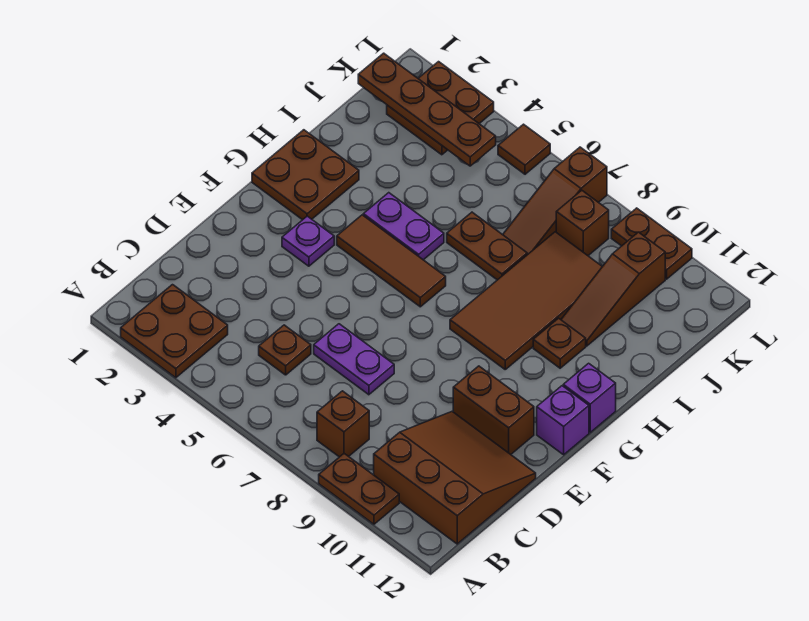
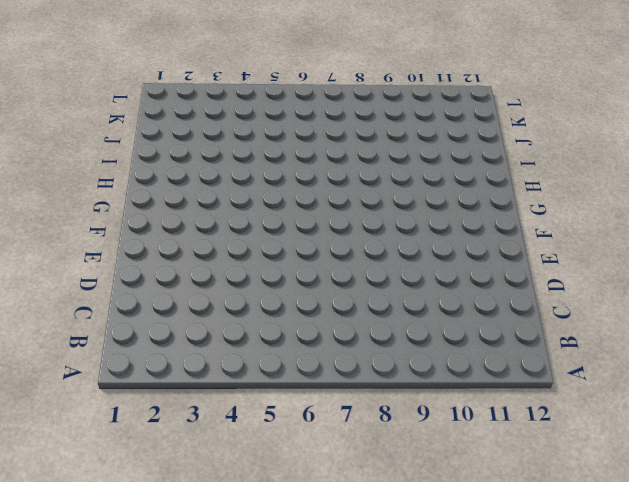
none -> brown 2x2 plate [121,285,228,378]
none -> brown 1x2 plate [319,454,399,524]
none -> brown 1x1 brick [317,391,369,457]

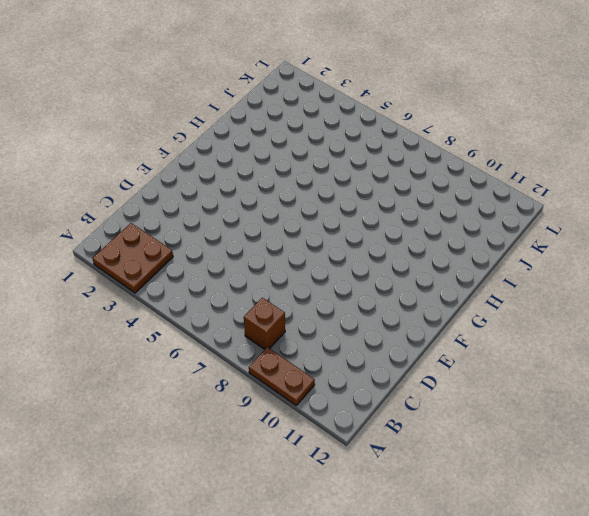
none -> brown 3x3 slope [374,412,536,544]
none -> brown 1x1 plate [259,325,311,375]
none -> purple 1x2 plate [314,324,394,395]

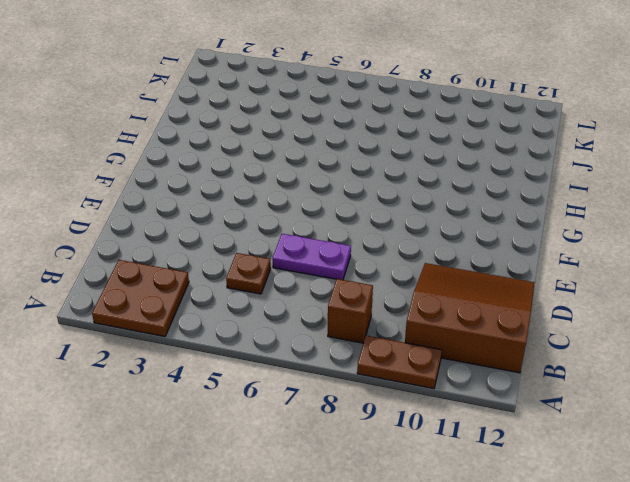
none -> brown 1x2 brick [453,366,534,454]
none -> purple 1x1 plate [282,216,334,266]
none -> purple 1x1 brick [537,386,589,455]

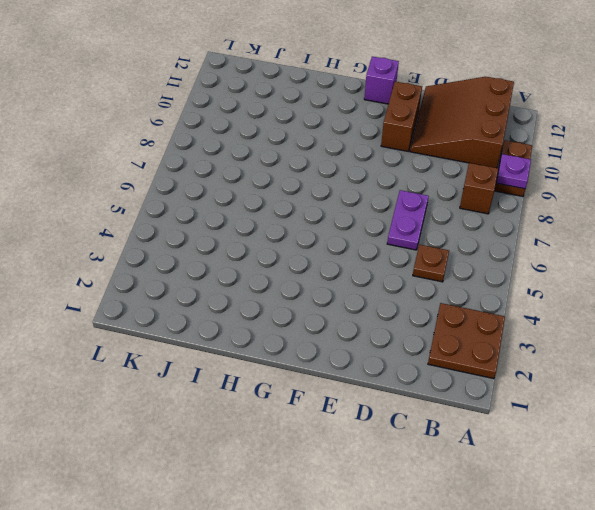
purple 1x1 plate [496,154,531,189] -> purple 1x1 plate moved to [282,216,334,266]
none -> brown 2x2 plate [252,130,359,220]
none -> brown 1x3 tile [337,215,446,307]
none -> brown 2x4 tile [450,232,602,369]

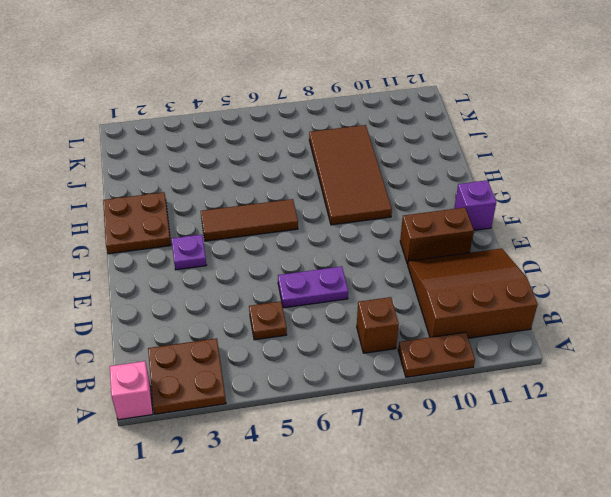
pink 1x1 brick [110,361,153,420] -> none
none -> purple 1x1 brick [563,363,616,432]
none -> purple 1x2 plate [363,193,444,260]
none -> brown 1x1 plate [533,318,586,368]

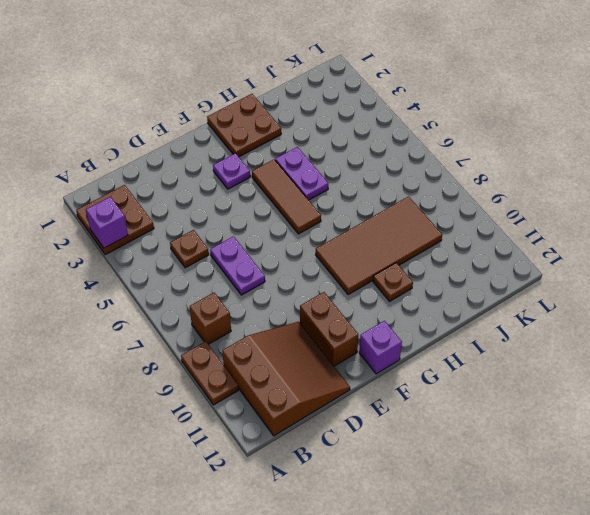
purple 1x1 brick [86,197,128,248] -> purple 1x1 brick moved to [563,363,616,432]
none -> brown 1x2 plate [447,212,527,280]
none -> brown 1x3 slope [561,232,665,346]
none -> brown 1x3 slope [503,147,607,255]

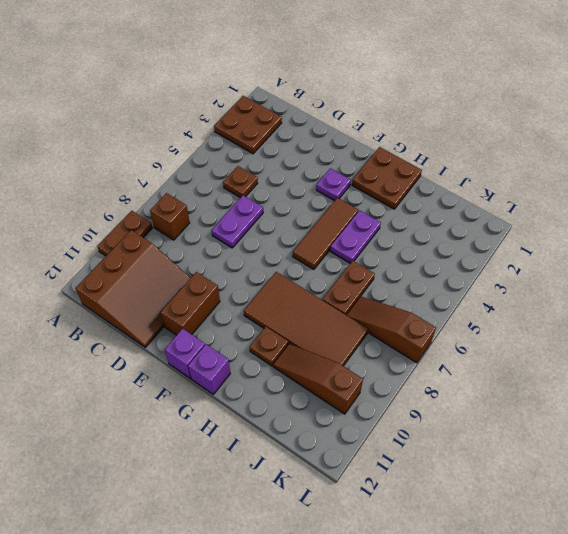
none -> brown 2x2 plate [387,62,494,155]
none -> brown 1x1 brick [556,190,609,256]
none -> brown 1x1 tile [498,124,550,174]

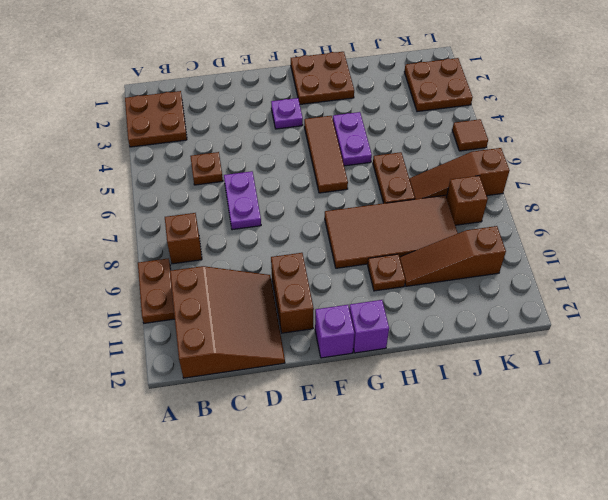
none -> brown 1x2 plate [611,208,692,279]
none -> brown 1x4 plate [358,53,496,166]

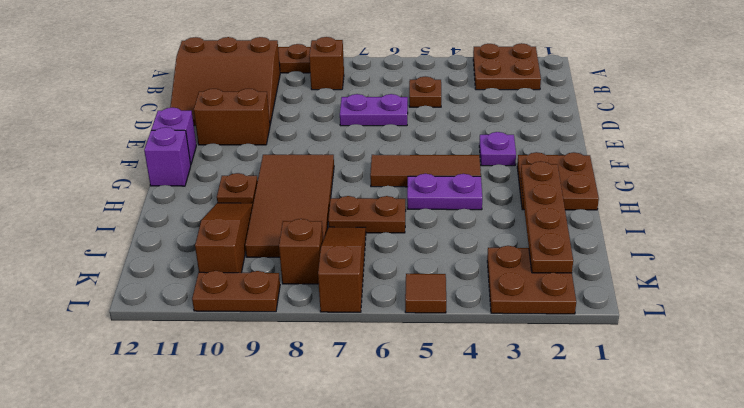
brown 1x4 plate [521,161,573,273] -> brown 1x4 plate turned to [358,53,496,166]

